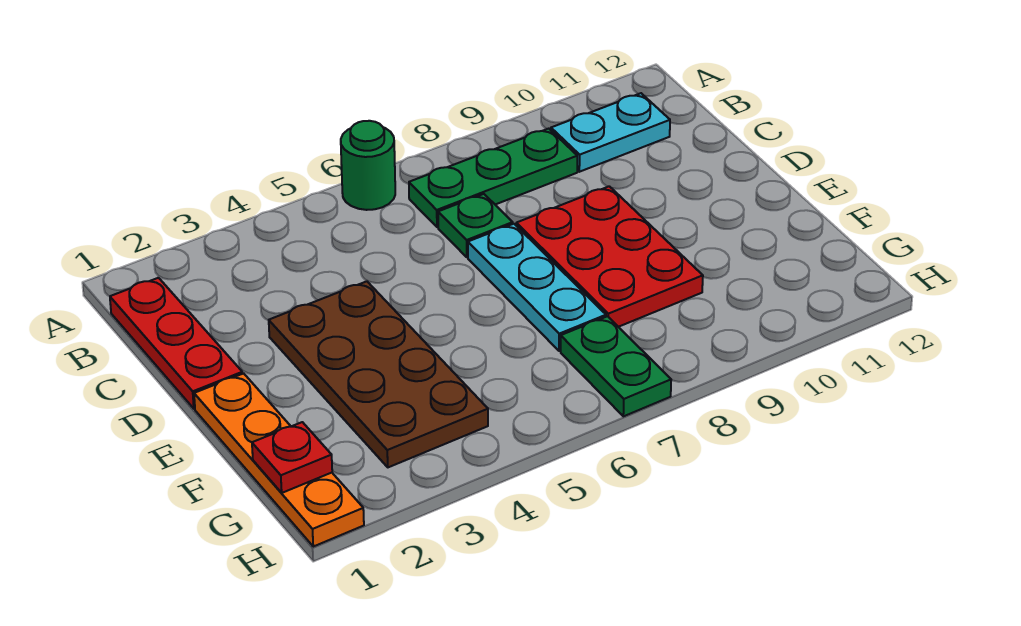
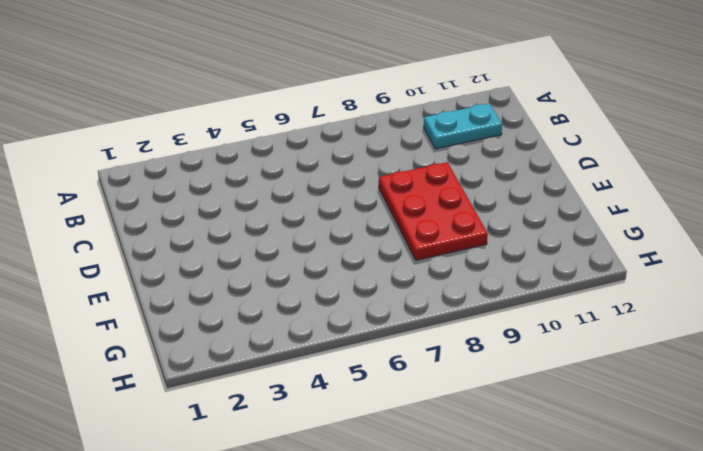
none -> green 1x1 round brick [341,121,395,210]
none -> red 1x3 plate [110,278,242,409]

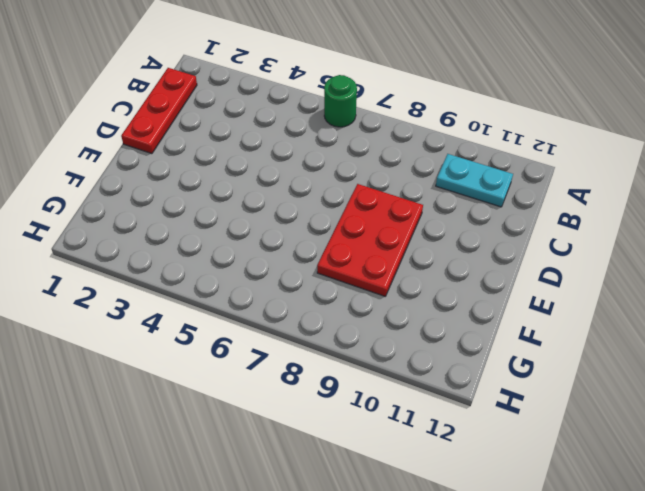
none -> green 1x3 plate [409,129,577,227]
none -> green 1x1 plate [438,194,513,257]

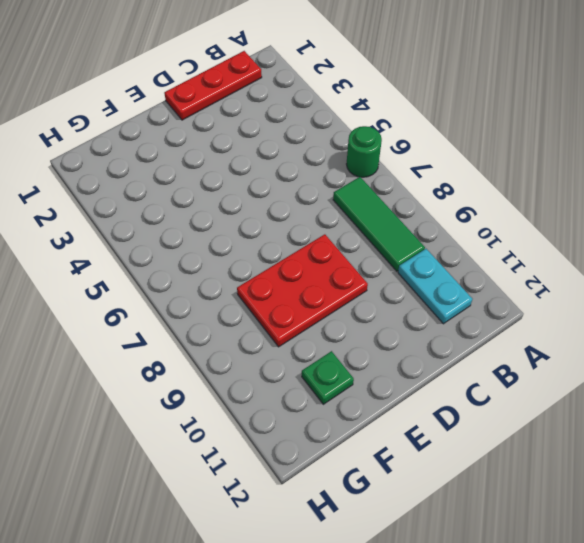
green 1x3 tile [333,177,425,271] -> green 1x3 plate [409,129,577,227]
green 1x1 plate [302,351,354,404] -> green 1x1 plate moved to [438,194,513,257]
none -> brown 2x4 plate [269,281,488,467]
none -> cyan 1x3 plate [468,224,606,351]

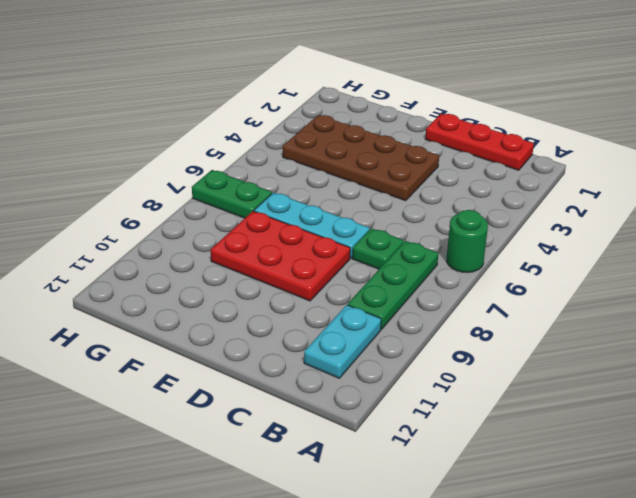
none -> orange 1x4 plate [194,373,364,547]
none -> red 1x1 plate [252,422,332,493]

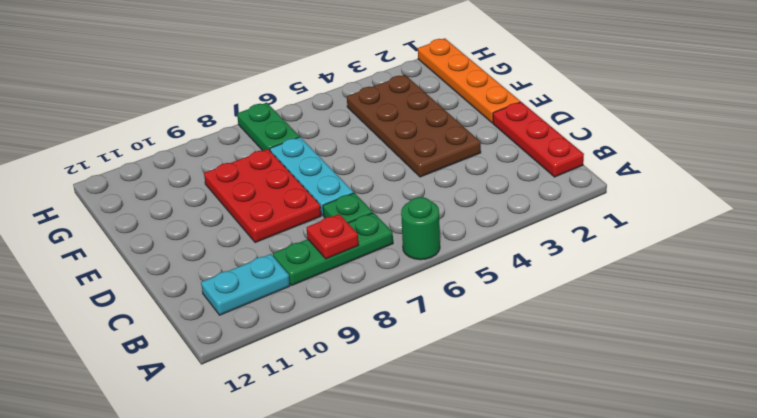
red 1x1 plate [306,214,359,259] -> red 1x1 plate moved to [252,422,332,493]

